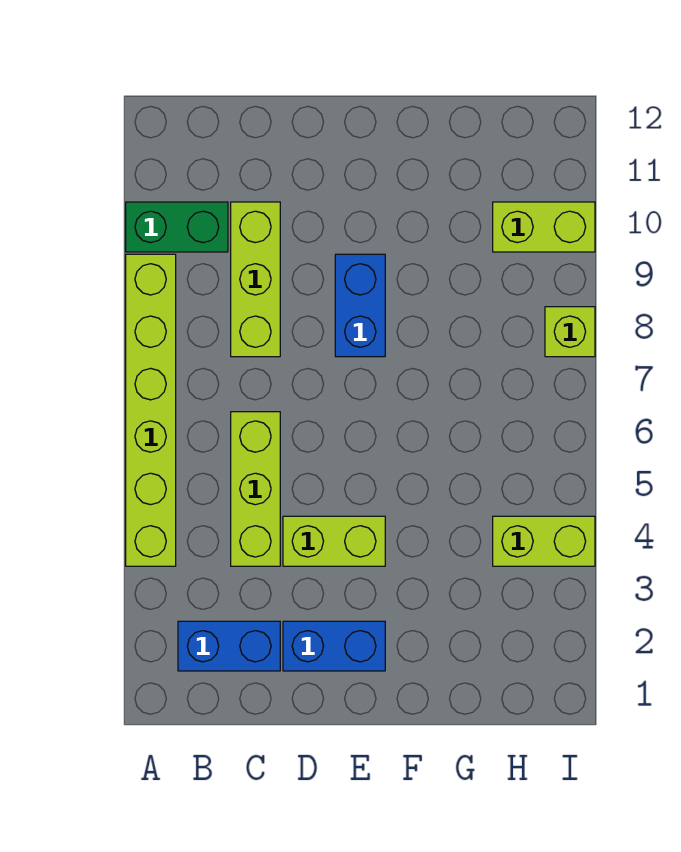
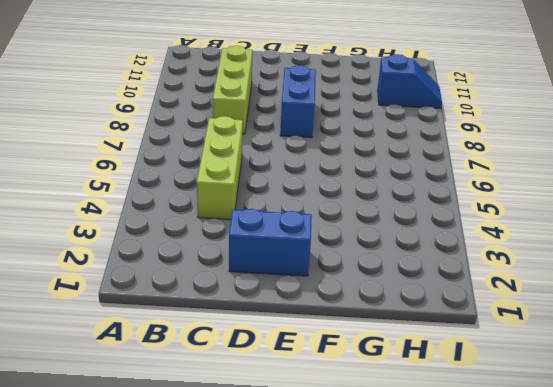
blue 1x2 slope [378,54,442,108] -> lime 1x2 brick [493,202,595,252]
none -> lime 1x6 brick [126,254,176,566]
none -> green 1x2 brick [126,202,228,252]

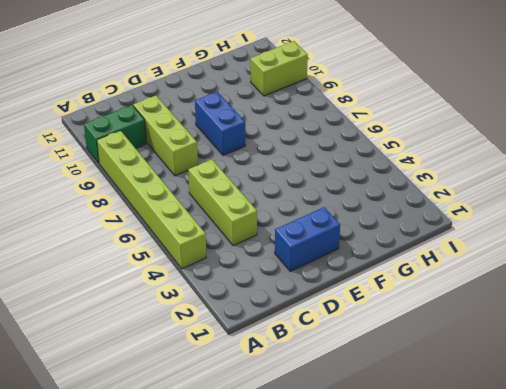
none -> blue 1x2 brick [178,621,280,671]
none -> lime 1x2 brick [283,516,385,566]

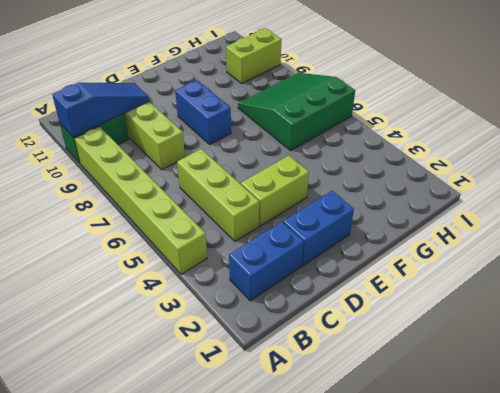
blue 1x3 slope [52,83,149,137] -> none
green 3x3 slope [238,73,355,151] -> lime 1x1 brick [545,307,595,357]
none -> lime 1x2 brick [493,516,595,566]

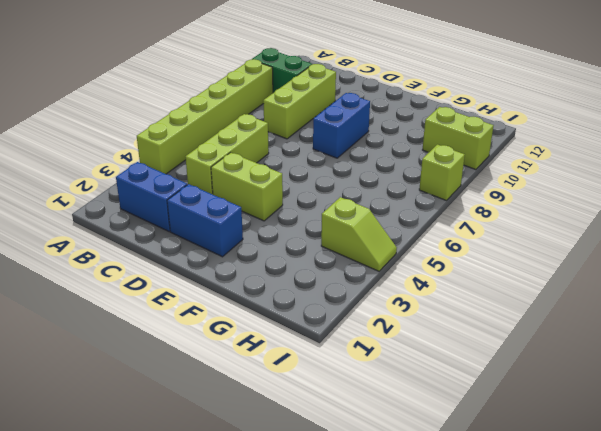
lime 1x2 slope [321,197,397,271] -> lime 1x2 brick [493,516,595,566]

